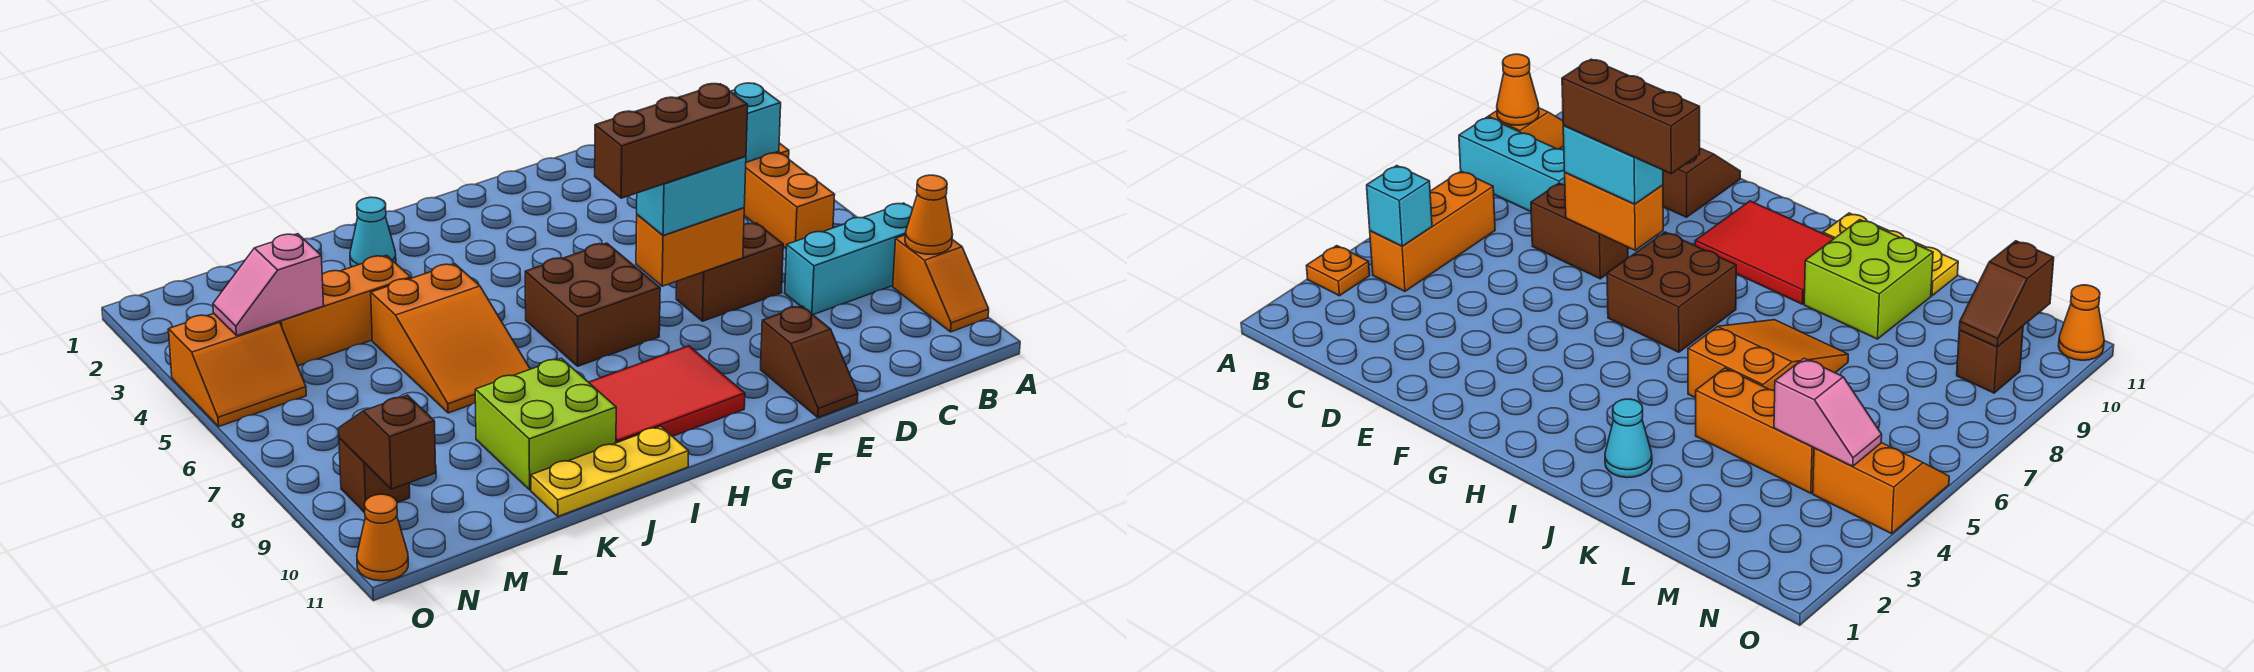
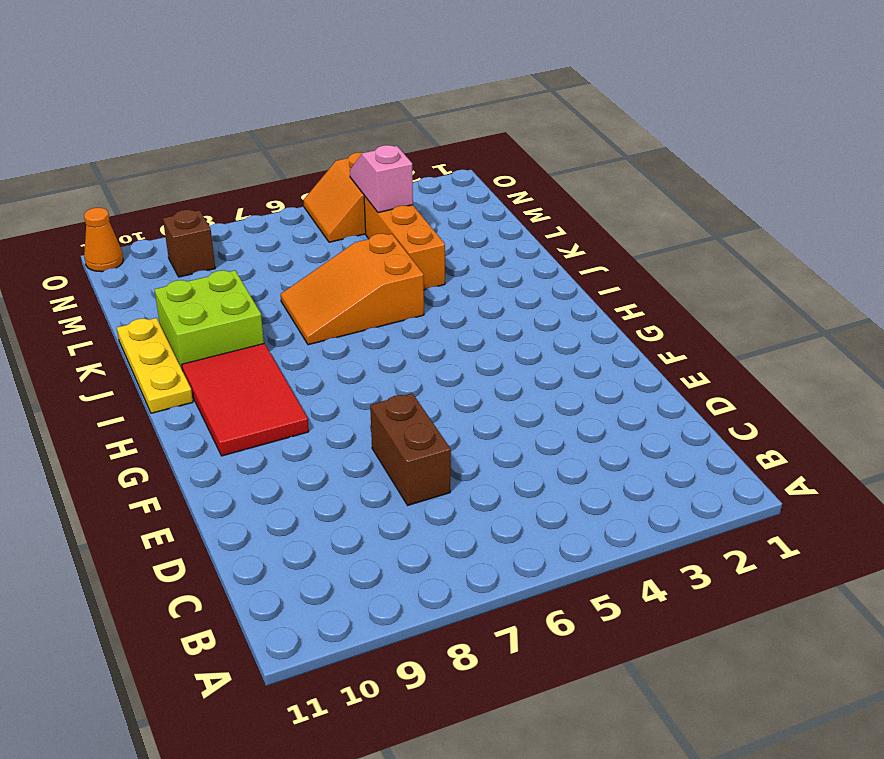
none -> orange 1x1 plate [1306,246,1370,296]
none -> cyan 1x3 brick [785,203,913,315]
none -> orange 1x2 slope [893,235,989,332]

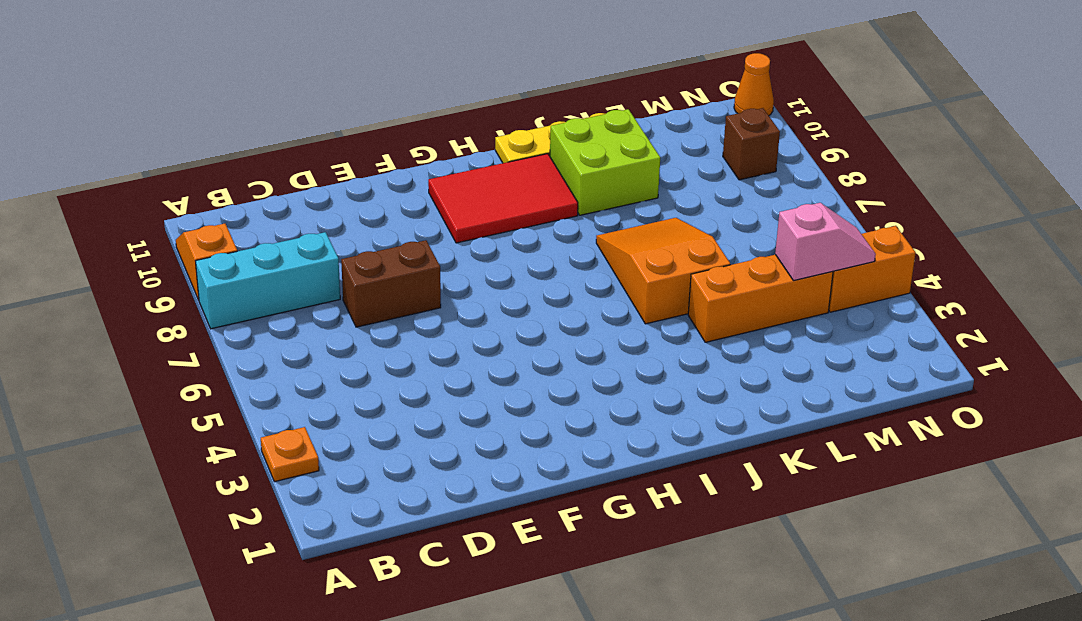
none -> orange 1x3 brick [744,152,835,249]
none -> brown 1x2 slope [761,306,858,418]
none -> brown 2x2 brick [525,243,660,366]

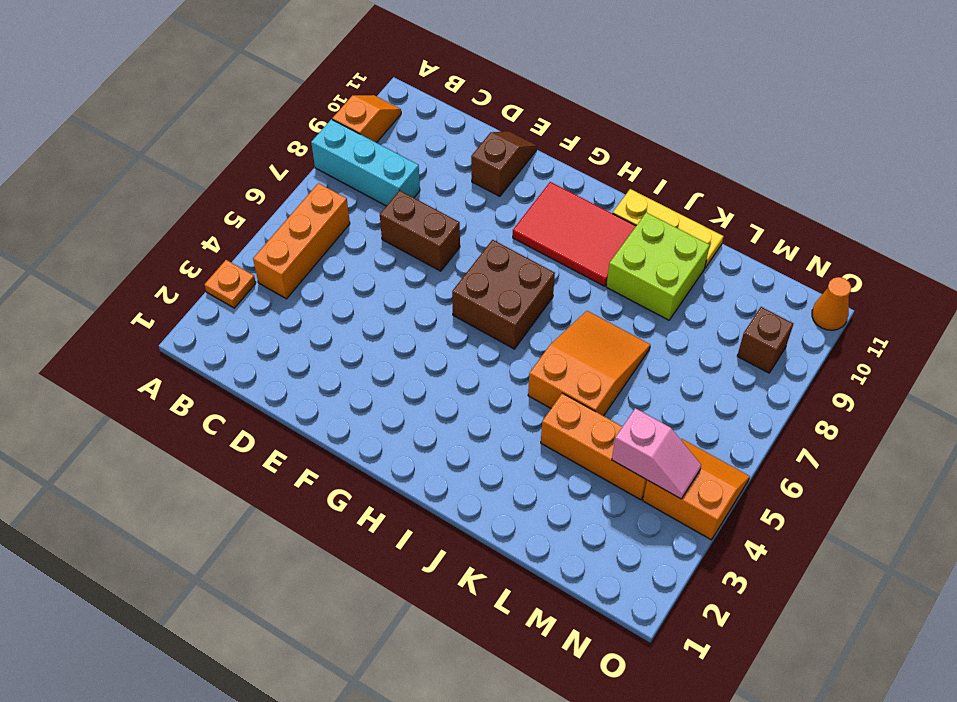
none -> cyan 1x1 cone [350,197,396,267]
none -> orange 1x1 cone [905,175,953,254]
none -> cyan 1x1 brick [731,83,781,162]

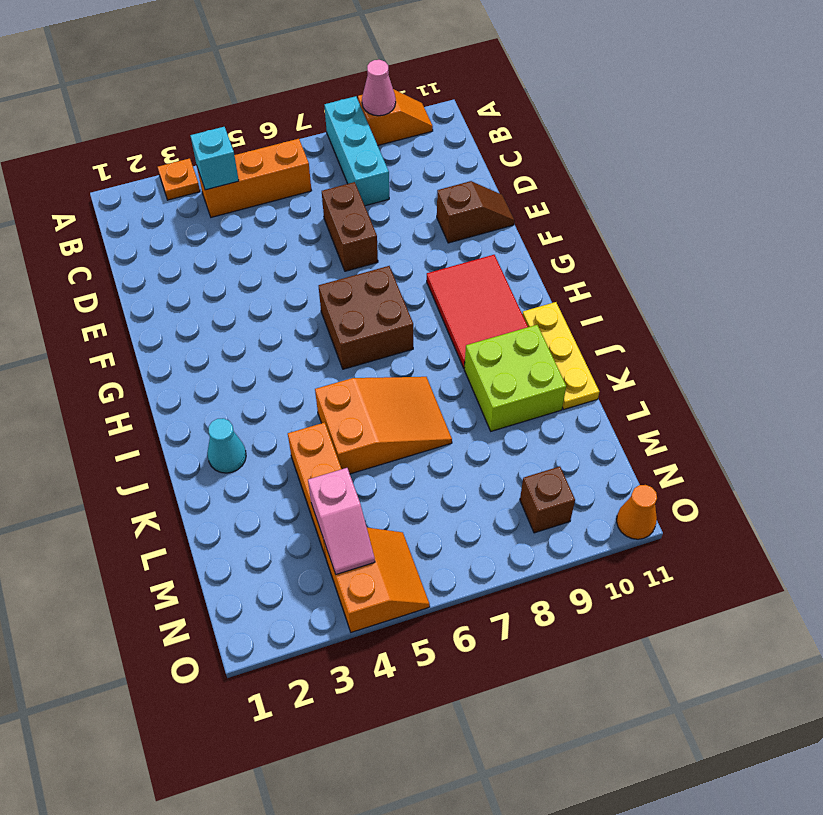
pink 1x1 cone [362,60,396,116] -> orange 1x1 cone [905,175,953,254]
none -> orange 1x2 brick [636,208,744,286]
none -> brown 1x2 slope [338,395,436,489]
none -> cyan 1x2 brick [637,156,746,235]

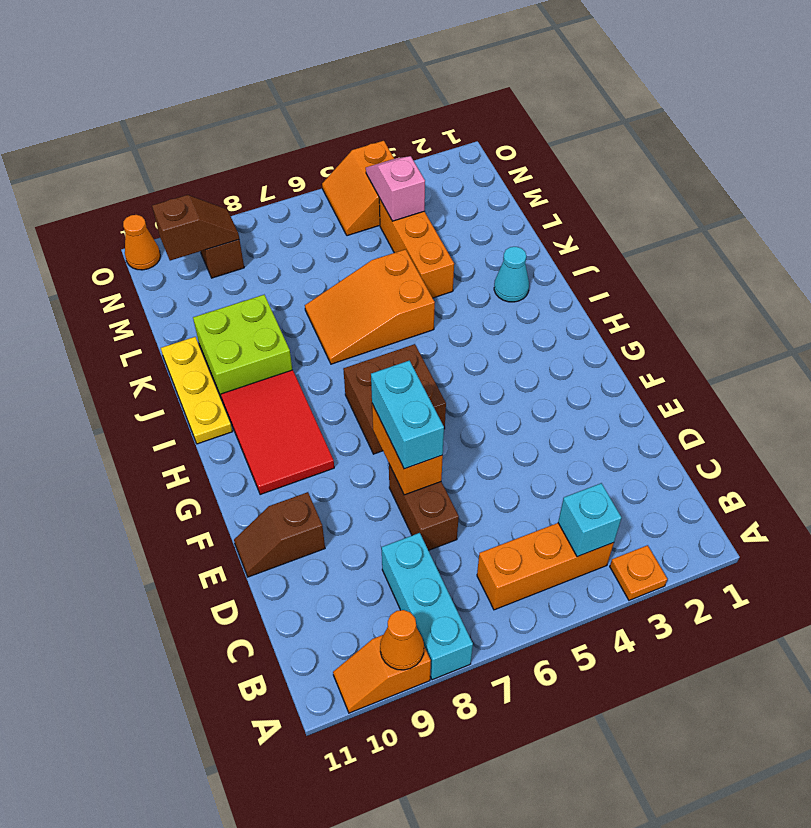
none -> brown 1x3 brick [595,84,748,198]

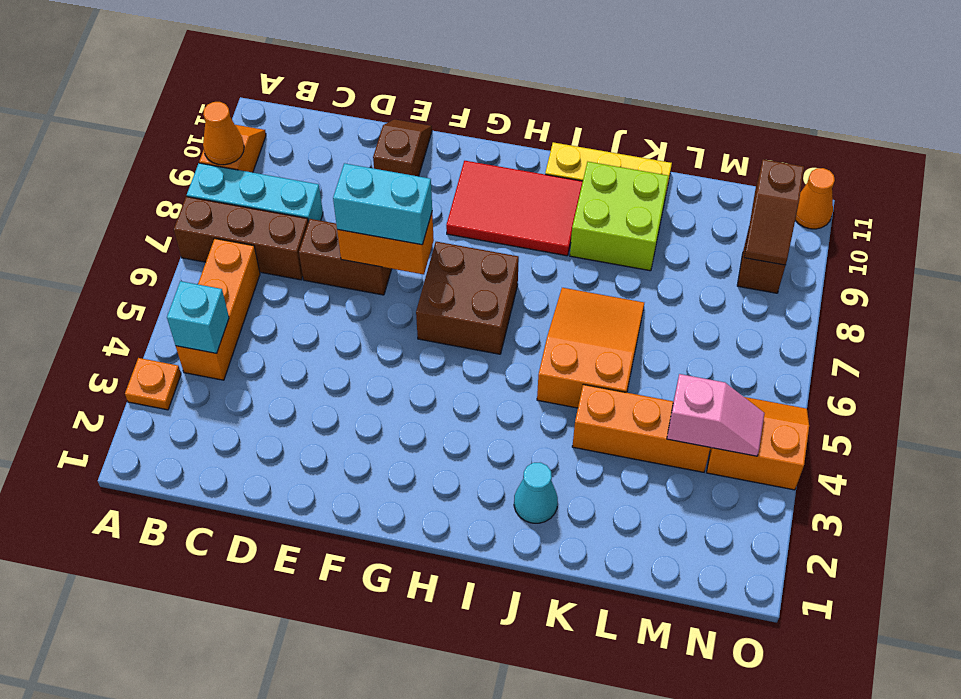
brown 1x3 brick [174,197,308,280] -> brown 1x3 brick moved to [595,84,748,198]

